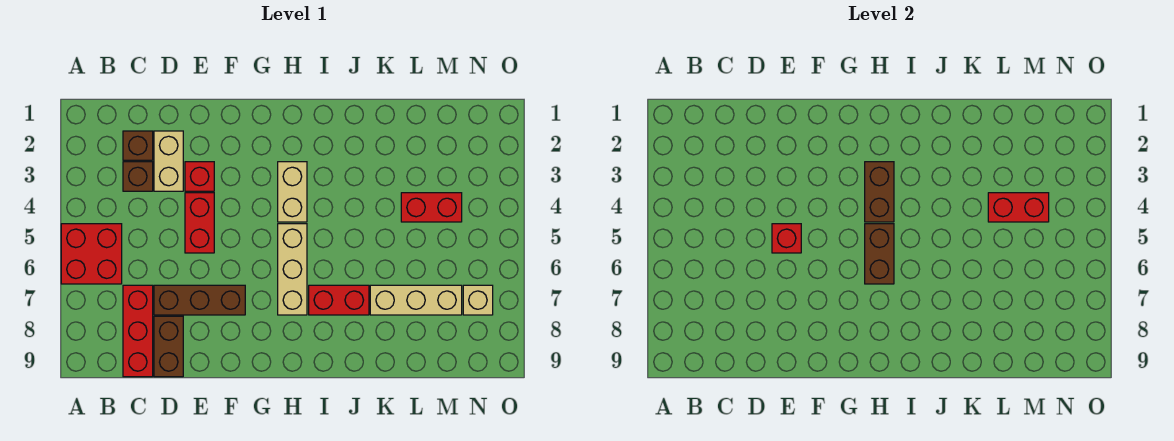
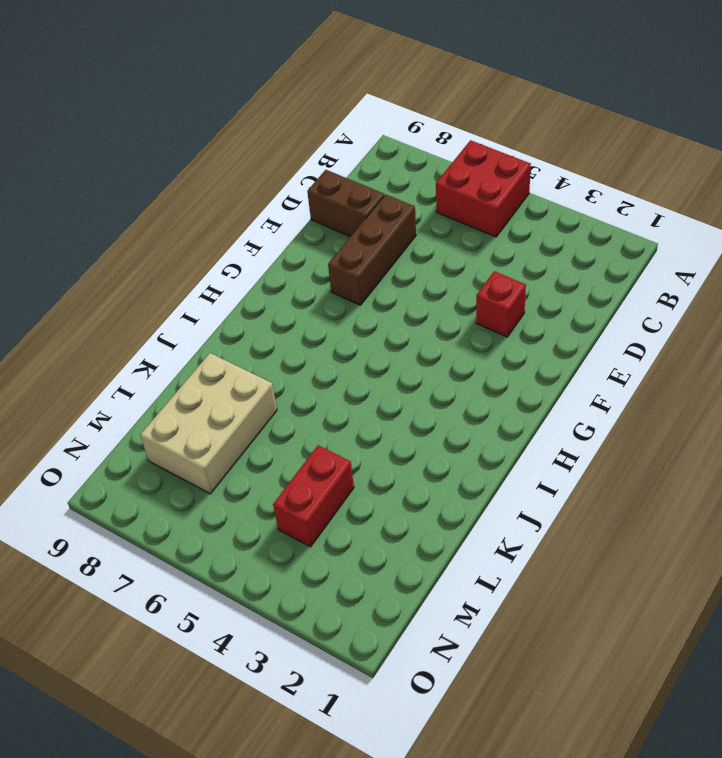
tan 2x3 brick [140,353,277,494] -> tan 1x3 brick [370,285,462,315]
none -> brown 1x1 brick [123,131,153,160]
none -> brown 1x1 brick [123,162,153,191]
none -> red 1x3 brick [123,285,153,377]

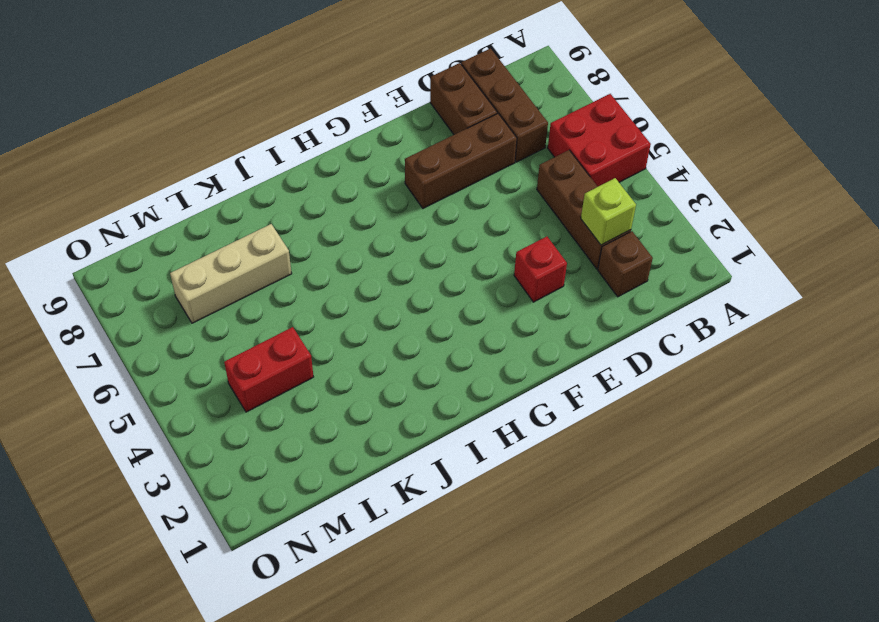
brown 1x3 brick [537,150,631,269] -> brown 1x1 brick [123,162,153,191]
lime 1x1 brick [581,178,636,245] -> none
brown 1x3 brick [461,48,548,162] -> red 1x3 brick [123,285,153,377]
none -> tan 1x2 brick [154,131,183,191]
none -> red 1x2 brick [185,193,214,253]
none -> tan 1x2 brick [278,162,307,222]

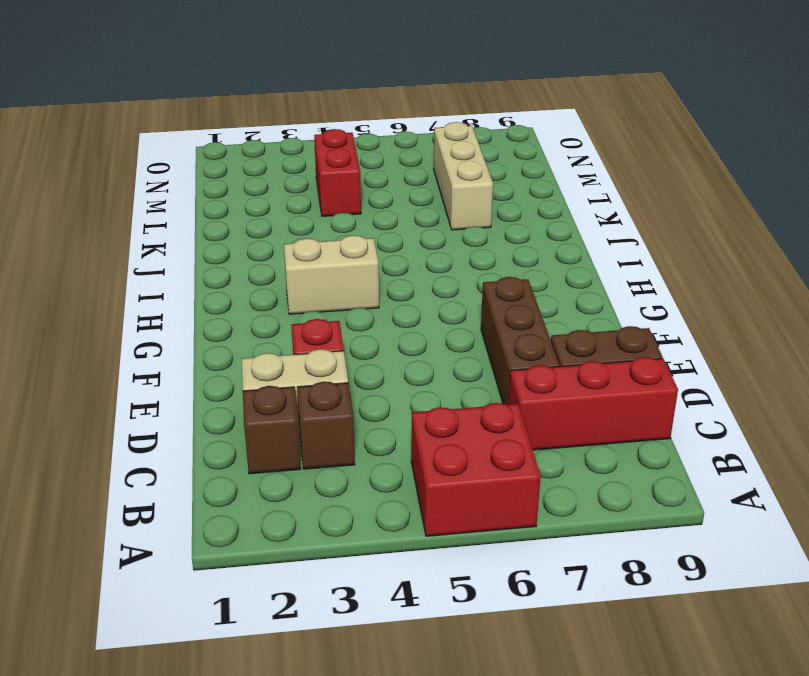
none -> red 1x2 brick [185,193,214,253]
none -> tan 1x3 brick [278,224,307,315]
none -> red 1x2 brick [309,285,369,315]

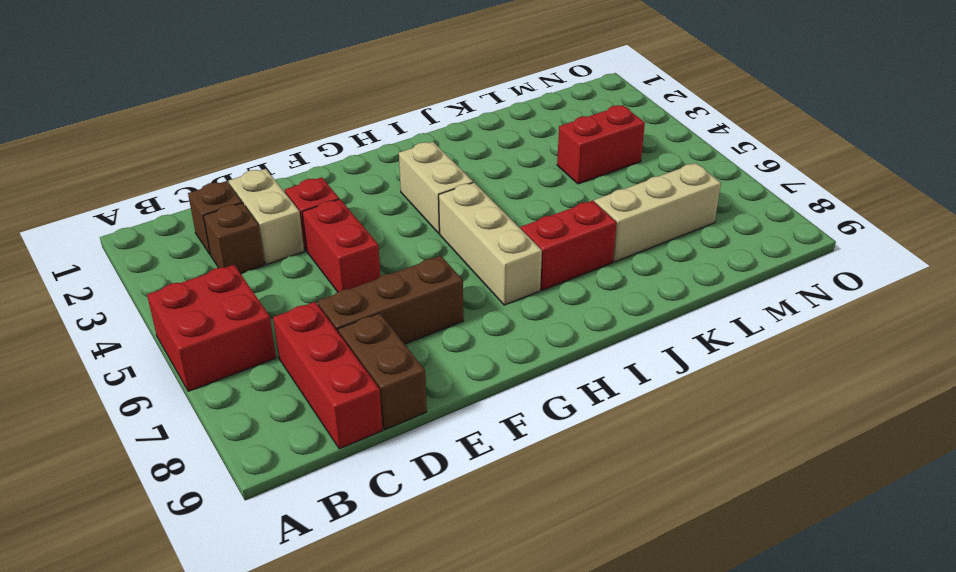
none -> tan 1x1 brick [463,285,493,315]
none -> red 1x1 brick [772,224,801,253]
none -> brown 1x2 brick [865,162,894,222]

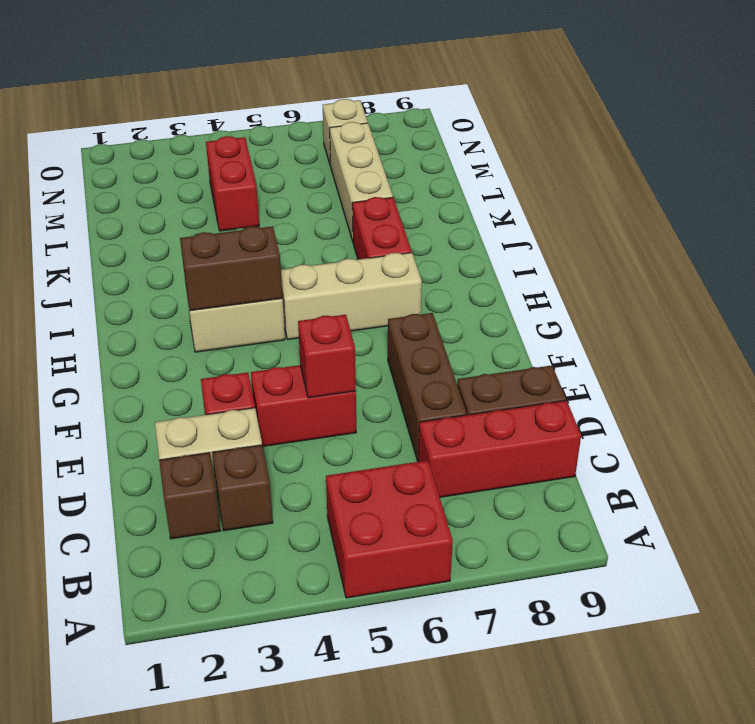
none -> brown 1x2 brick [865,224,894,284]
none -> red 1x2 brick [988,193,1049,222]

